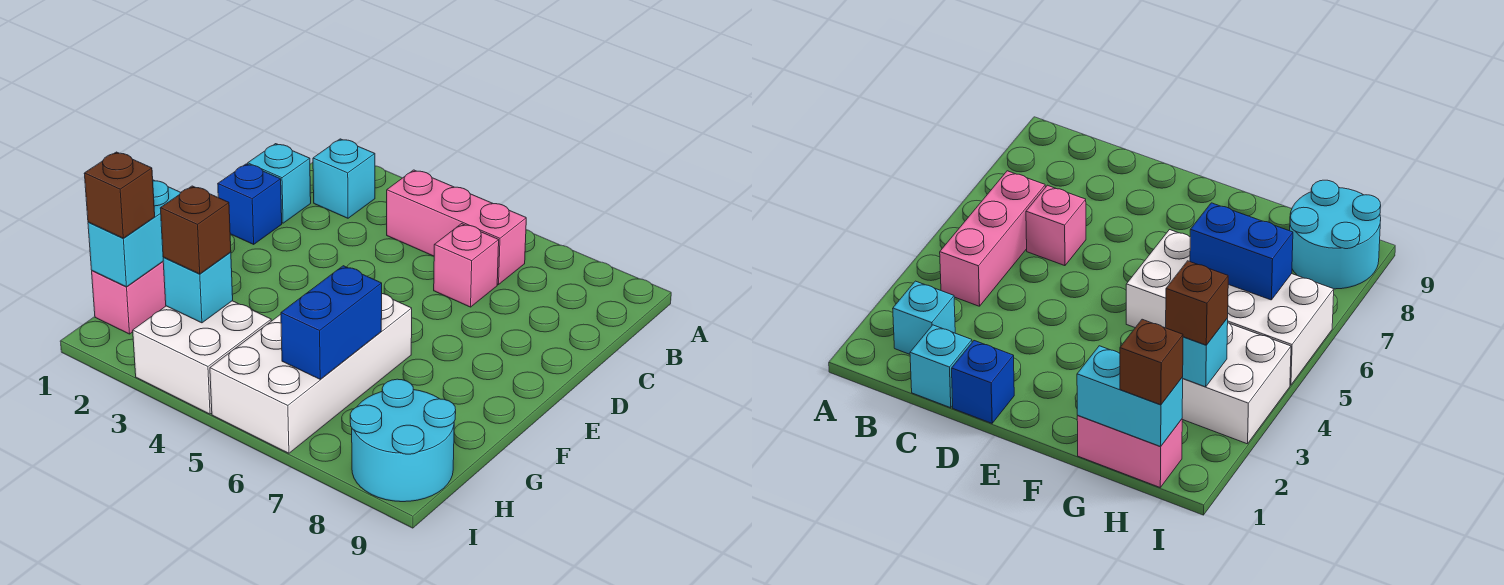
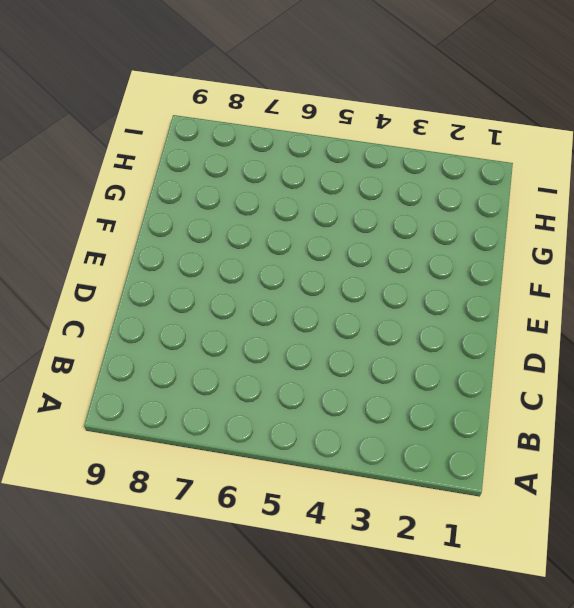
none -> cyan 1x1 brick [313,139,375,218]
none -> pink 1x3 brick [387,170,526,285]
none -> cyan 1x1 brick [248,144,311,223]

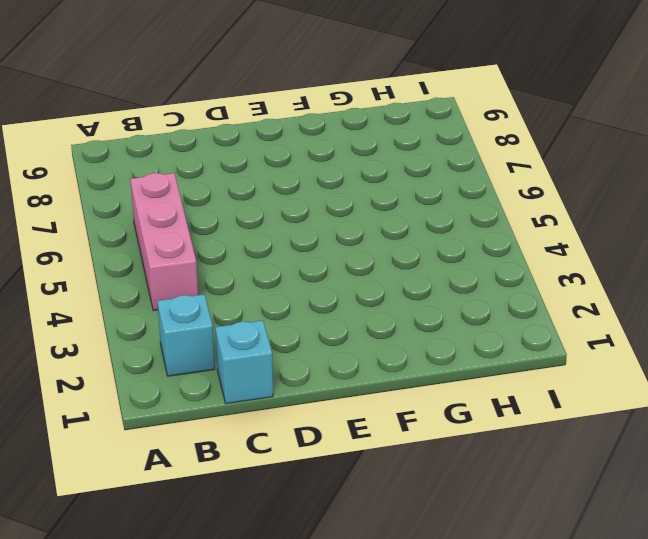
none -> pink 1x1 brick [434,224,499,307]
none -> blue 1x1 brick [218,164,282,244]
none -> white 2x4 brick [210,294,412,453]

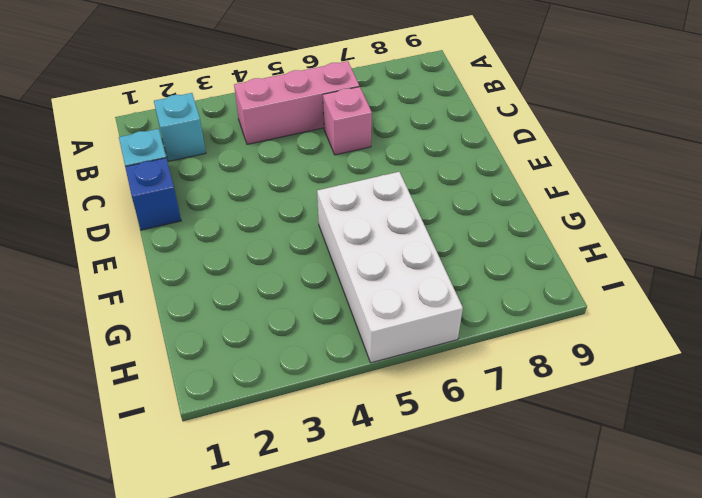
none -> pink 1x2 brick [92,262,166,334]
none -> white 2x2 brick [133,301,271,414]
none -> cyan 2x2 round brick [350,379,456,502]

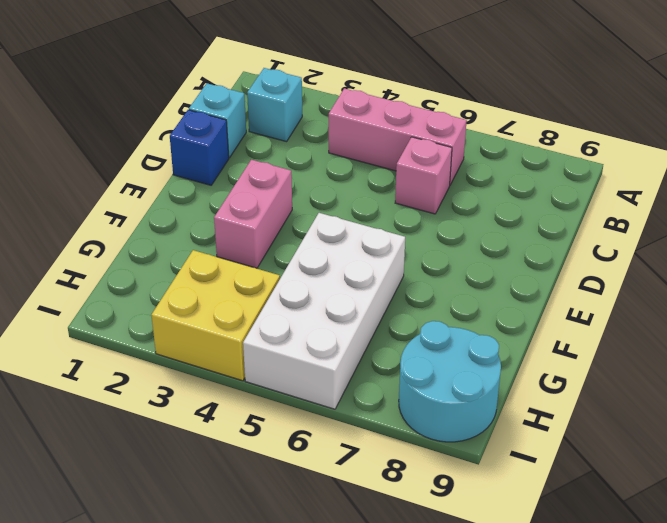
pink 1x2 brick [214,160,292,268] -> pink 1x2 brick moved to [92,262,166,334]
yellow 2x2 brick [151,250,280,381] -> white 2x2 brick [133,301,271,414]
none -> cyan 1x2 brick [88,180,181,287]
none -> blue 1x2 brick [281,266,382,379]
none -> cyan 1x1 brick [163,252,233,323]

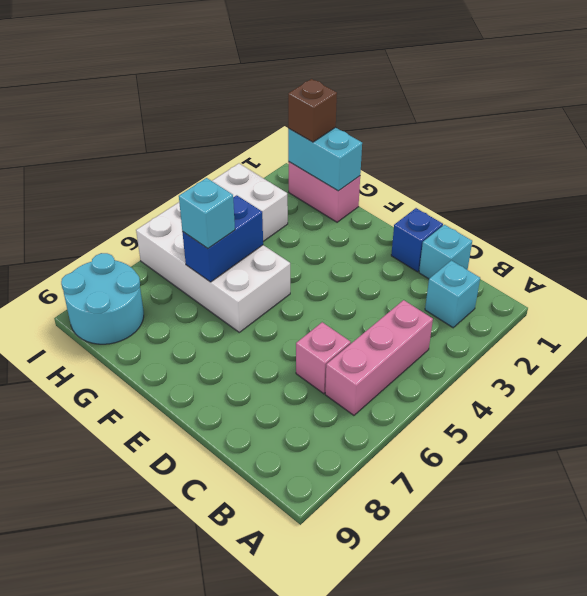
blue 1x2 brick [182,195,263,282] -> blue 1x2 brick turned to [281,266,382,379]
cyan 1x1 brick [179,178,235,248] -> cyan 1x1 brick moved to [163,252,233,323]
none -> brown 1x1 brick [160,186,231,274]

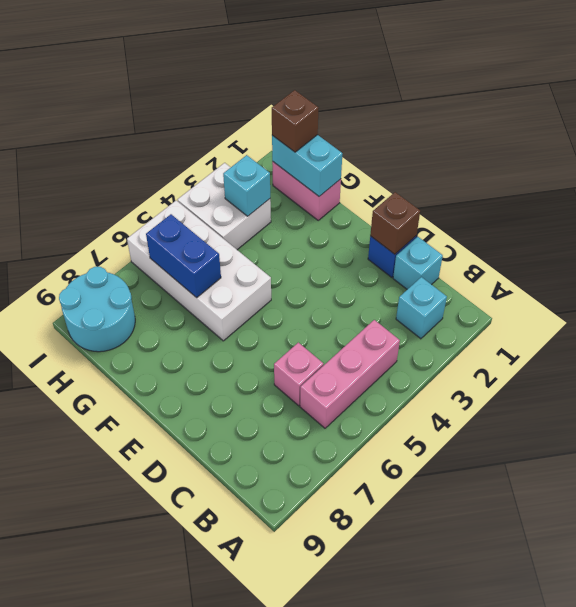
brown 1x1 brick [370,192,420,254] -> brown 1x1 brick moved to [160,186,231,274]

